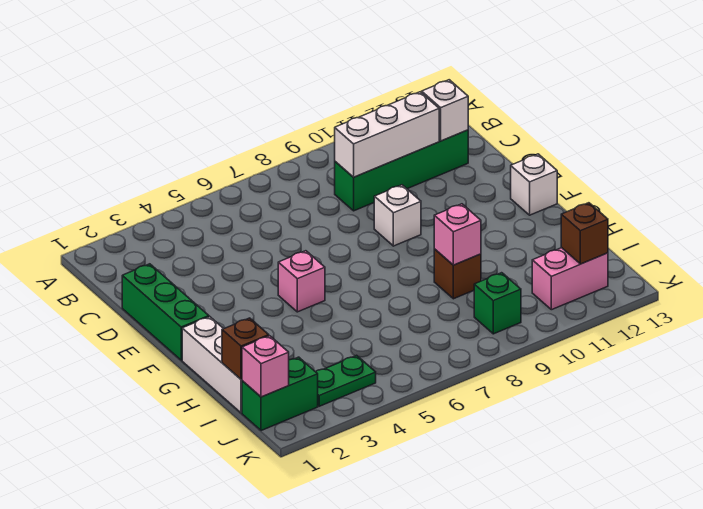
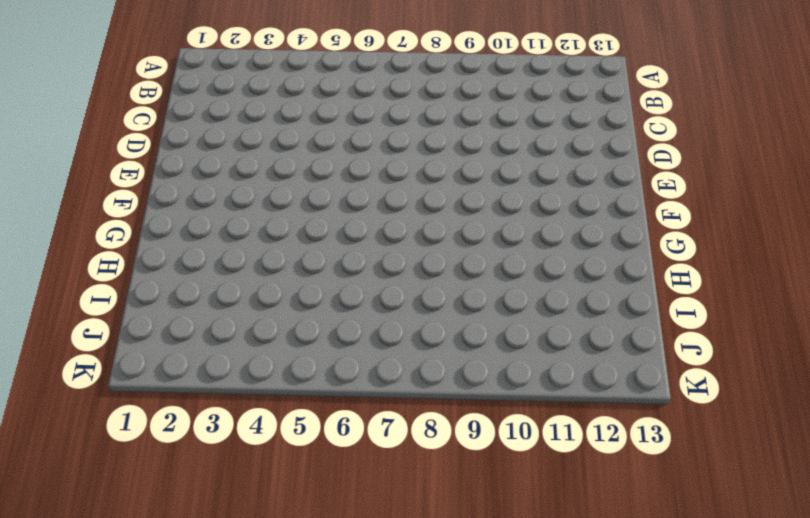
none -> green 1x4 brick [335,130,468,211]
none -> green 1x3 brick [122,264,209,360]
none -> white 1x1 brick [374,185,421,246]

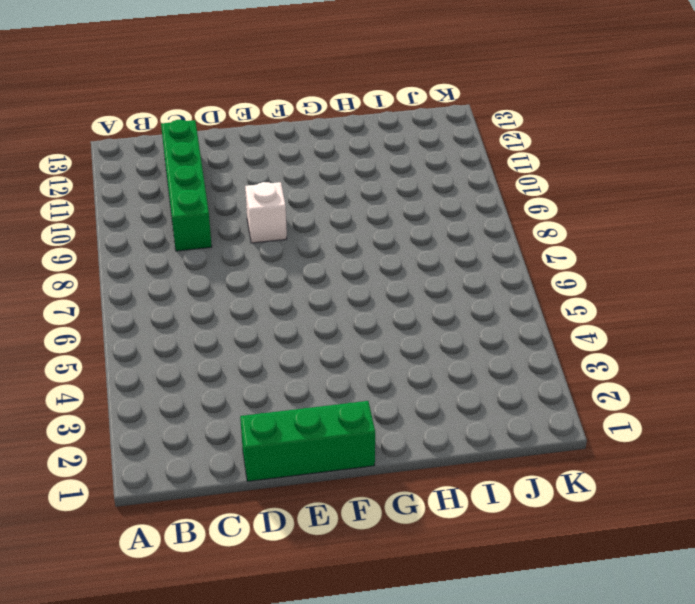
none -> pink 1x1 brick [278,251,325,312]
none -> white 1x1 brick [511,154,557,215]
none -> white 1x3 brick [182,317,242,413]

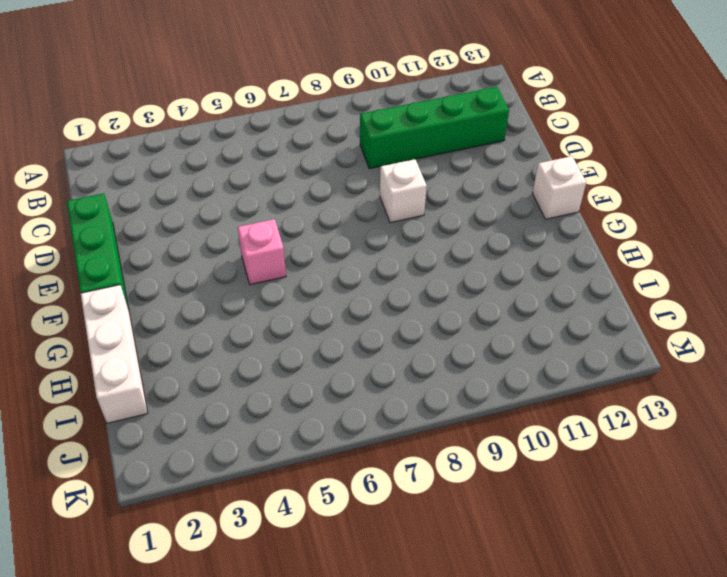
none -> brown 1x1 brick [434,249,481,299]
none -> green 1x2 brick [242,357,318,431]
none -> green 1x2 plate [316,355,376,406]

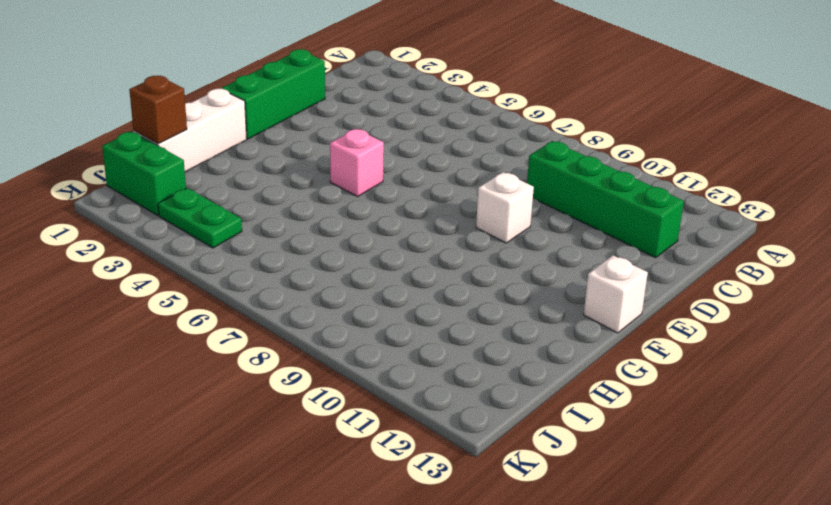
none -> brown 1x1 brick [434,249,481,299]
none -> green 1x1 brick [474,273,521,334]
none -> pink 1x2 brick [532,248,608,310]

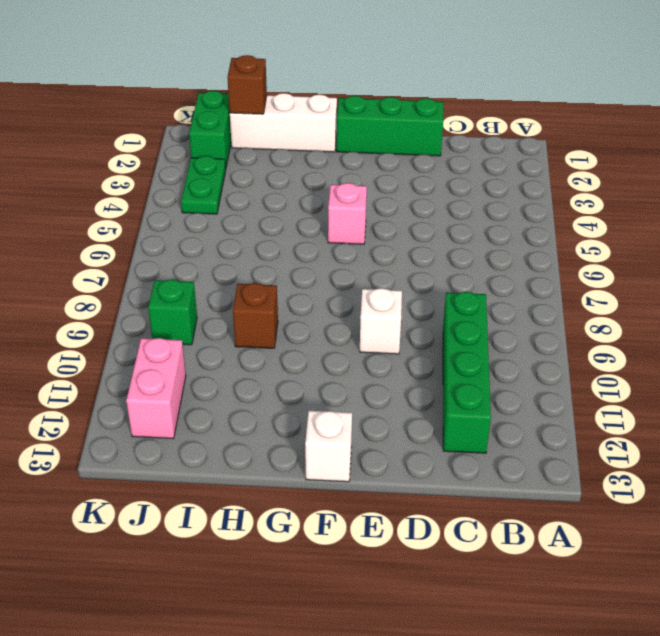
none -> white 1x3 brick [335,92,439,177]
none -> white 1x1 brick [422,80,468,141]
none -> pink 1x1 brick [434,204,481,265]

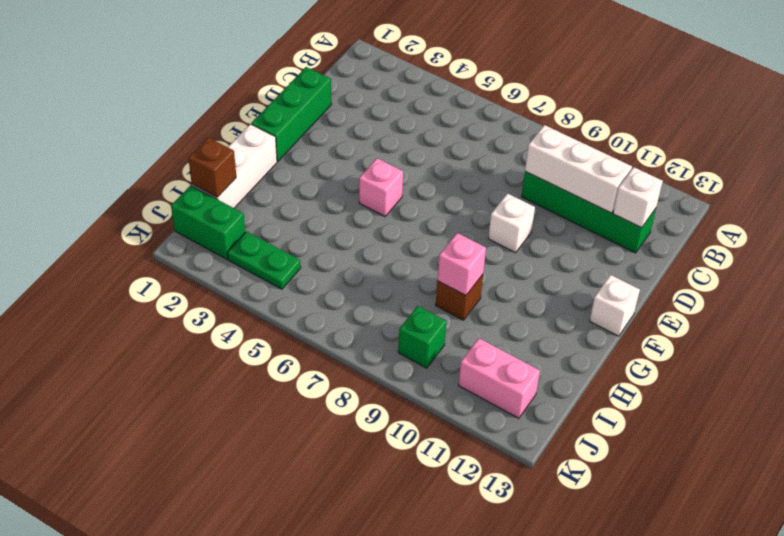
none -> pink 1x1 brick [242,336,289,397]
none -> brown 1x1 brick [561,203,608,264]

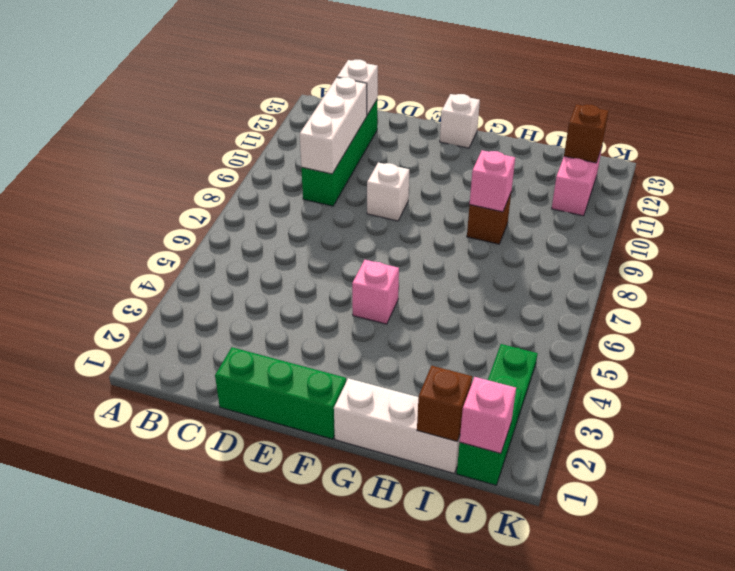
none -> green 1x1 brick [474,273,521,334]

